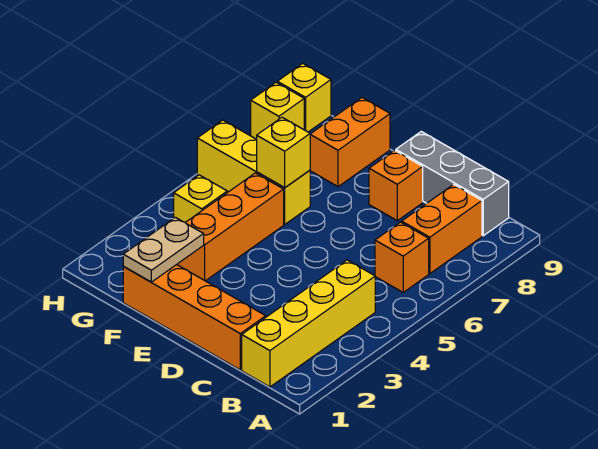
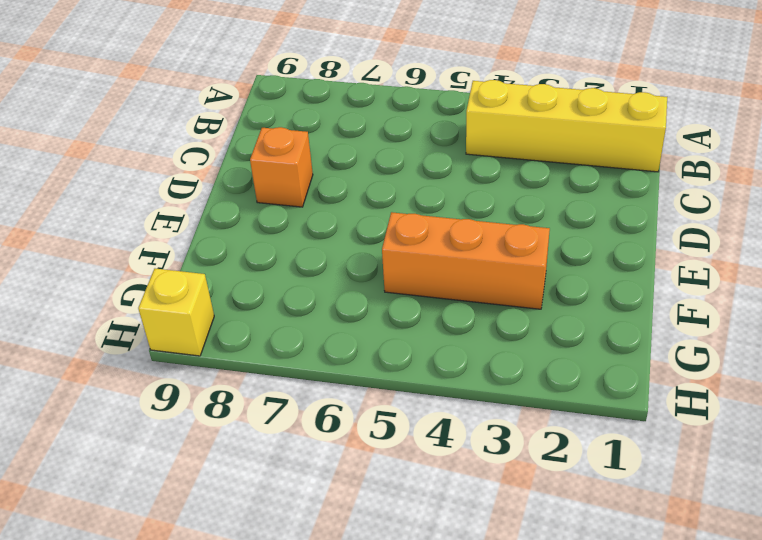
none -> orange 1x1 brick [375,222,429,292]
none -> orange 1x2 brick [402,184,482,274]
none -> grey 1x3 brick [396,132,509,236]

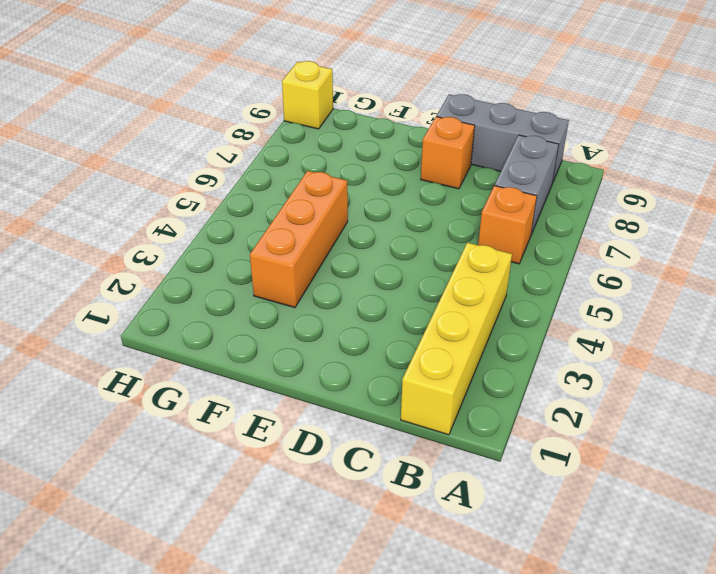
grey 1x2 brick [495,135,559,234] -> orange 1x2 brick [402,184,482,274]
none -> orange 1x4 brick [123,265,266,370]
none -> yellow 1x3 brick [197,120,310,224]
none -> orange 1x2 brick [310,98,390,187]

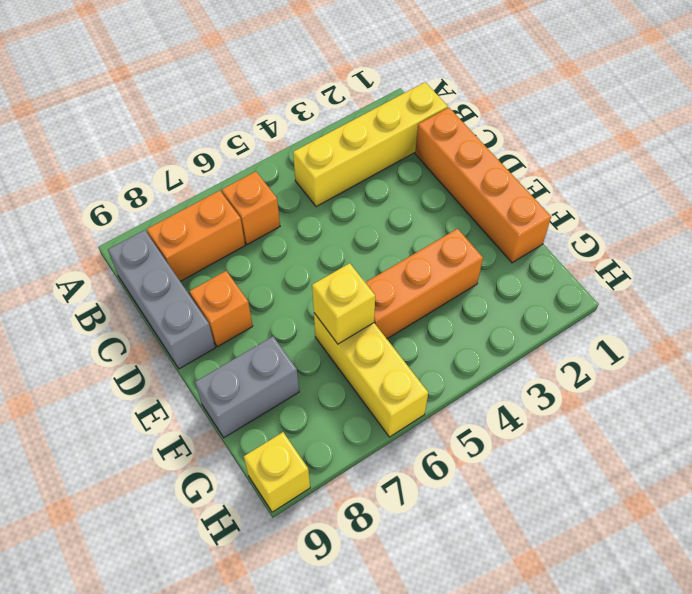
grey 1x2 brick [195,336,299,438] -> orange 1x2 brick [310,98,390,187]
none -> yellow 1x1 brick [174,175,227,222]
none -> yellow 1x1 brick [251,82,304,139]
none -> tan 1x2 plate [123,217,204,282]

